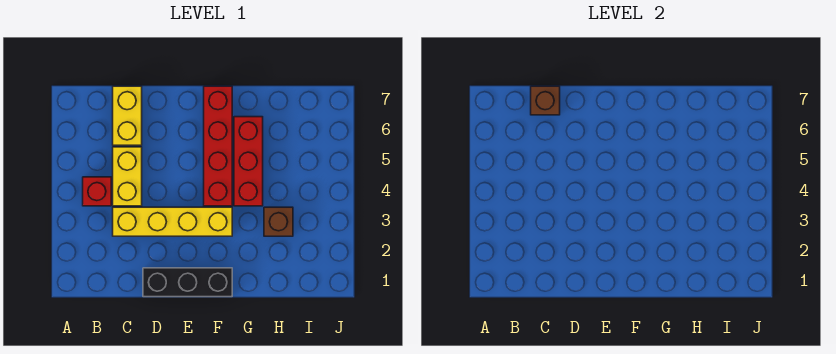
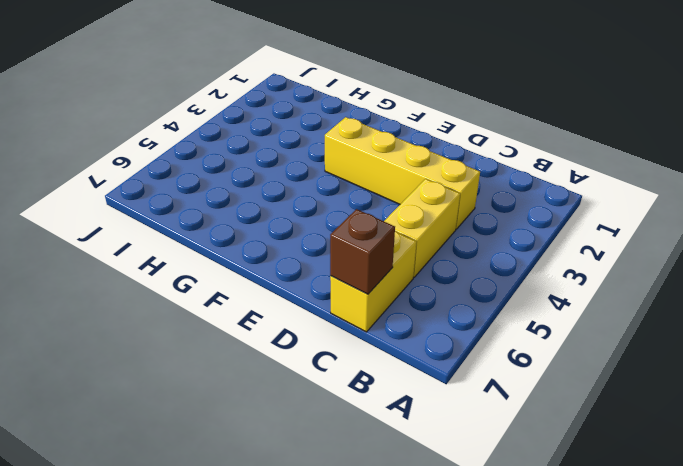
none -> red 1x1 brick [83,177,111,206]
none -> black 1x3 brick [143,268,232,297]

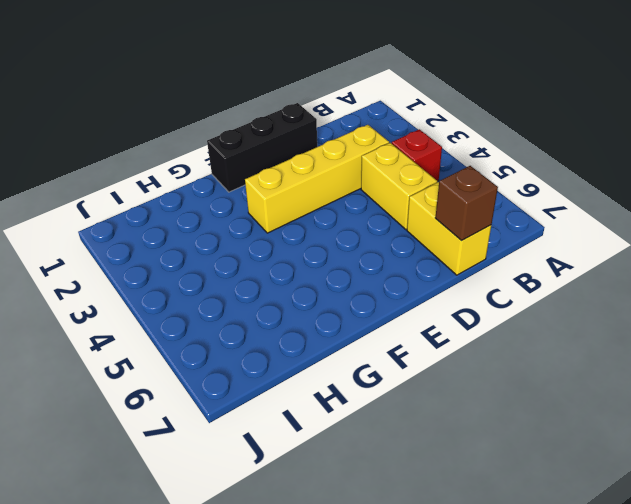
none -> red 1x4 brick [204,86,232,206]
none -> red 1x3 brick [234,117,263,206]

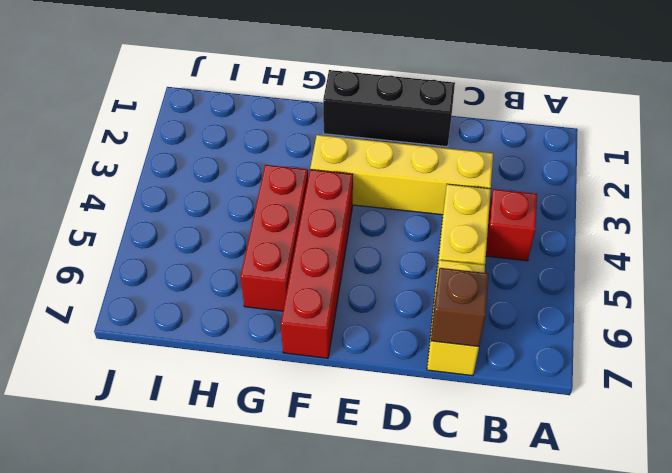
none -> brown 1x1 brick [264,207,293,236]

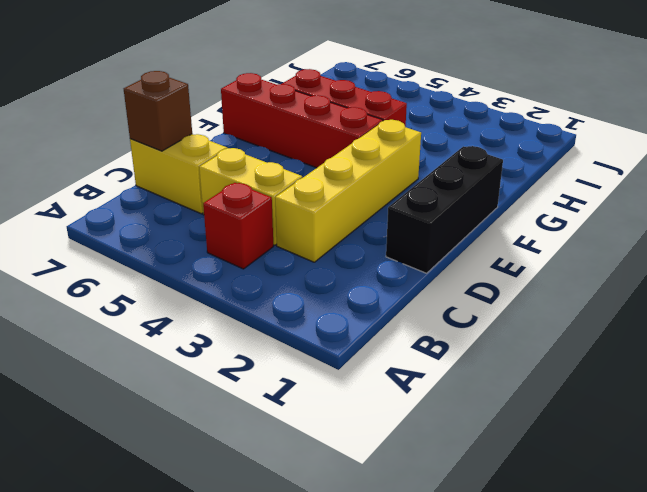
none -> brown 1x1 brick [264,207,293,236]

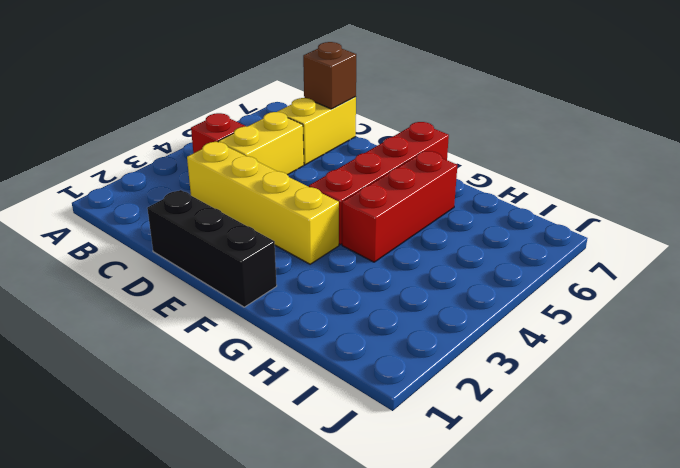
none -> brown 1x1 brick [264,207,293,236]

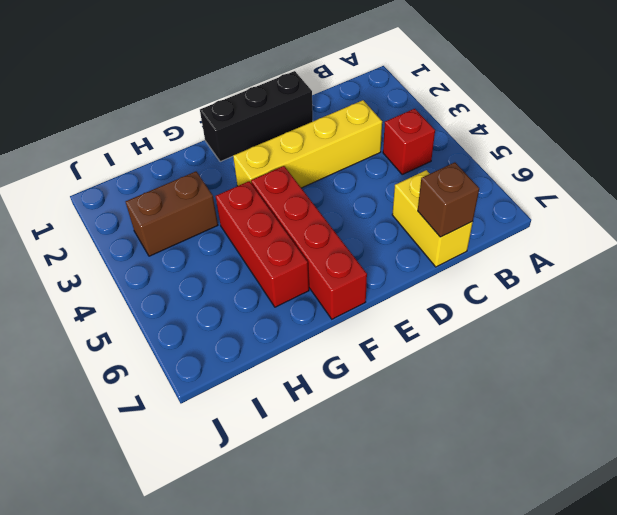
brown 1x2 brick [126,172,218,256] -> brown 1x1 brick [264,207,293,236]
none -> yellow 1x2 brick [113,147,142,206]

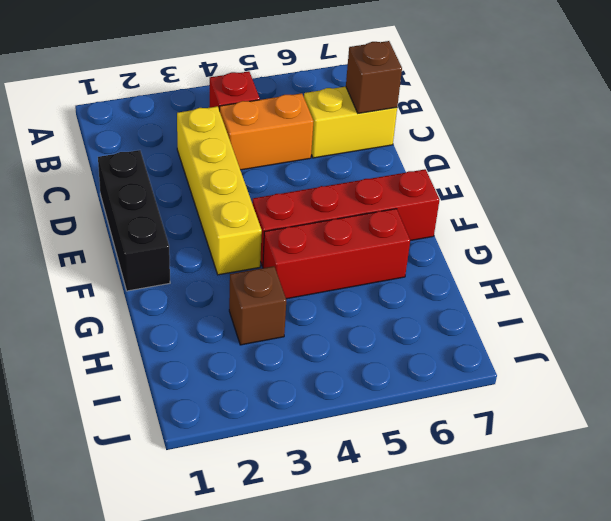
orange 1x2 brick [220,93,314,170] -> yellow 1x2 brick [113,147,142,206]

